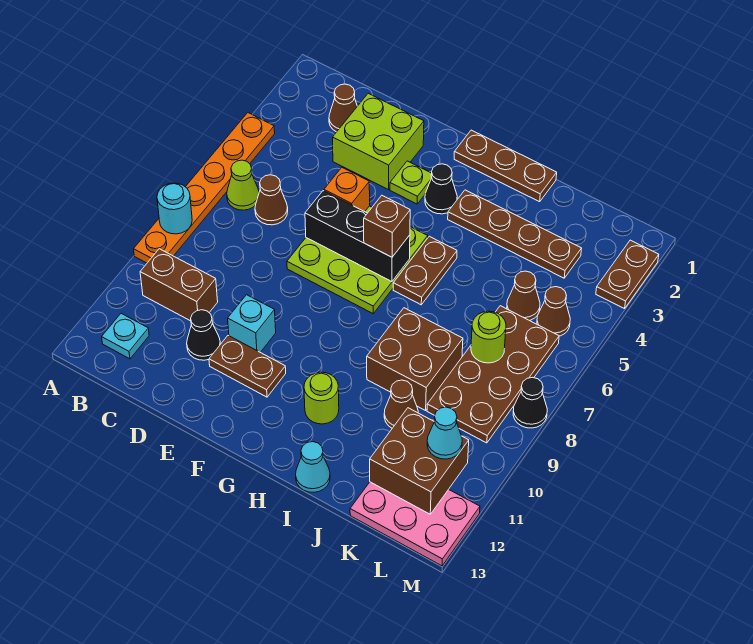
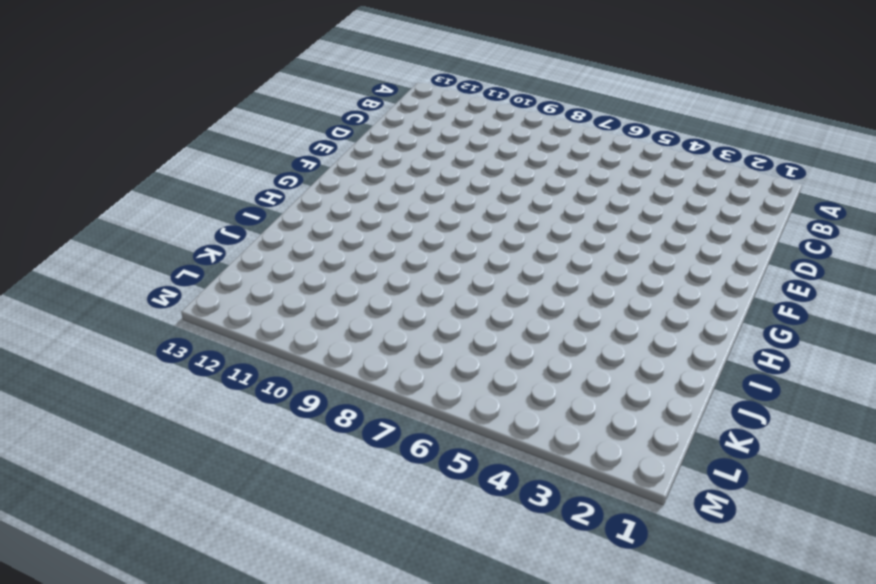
none -> orange 1x6 plate [134,113,275,263]
none -> lime 1x1 cone [227,160,259,210]
none -> brown 1x2 brick [140,249,218,321]
none -> cyan 1x1 plate [102,314,149,359]

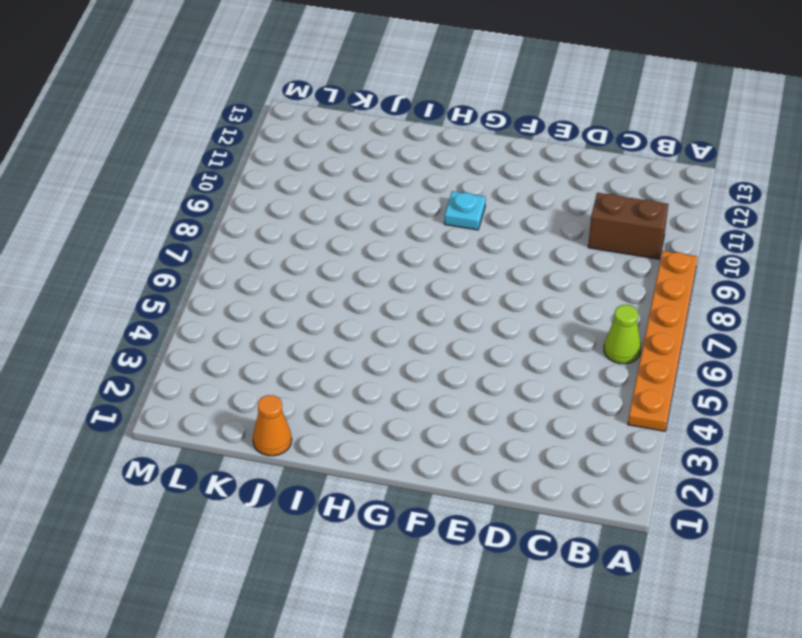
cyan 1x1 plate [444,191,486,230] -> cyan 1x1 plate moved to [102,314,149,359]
orange 1x1 cone [253,395,292,456] -> none
none -> brown 1x1 cone [329,84,357,132]
none -> brown 1x1 cone [255,175,288,225]
none -> lime 2x2 brick [333,93,424,190]
none -> black 1x1 cone [187,310,220,360]

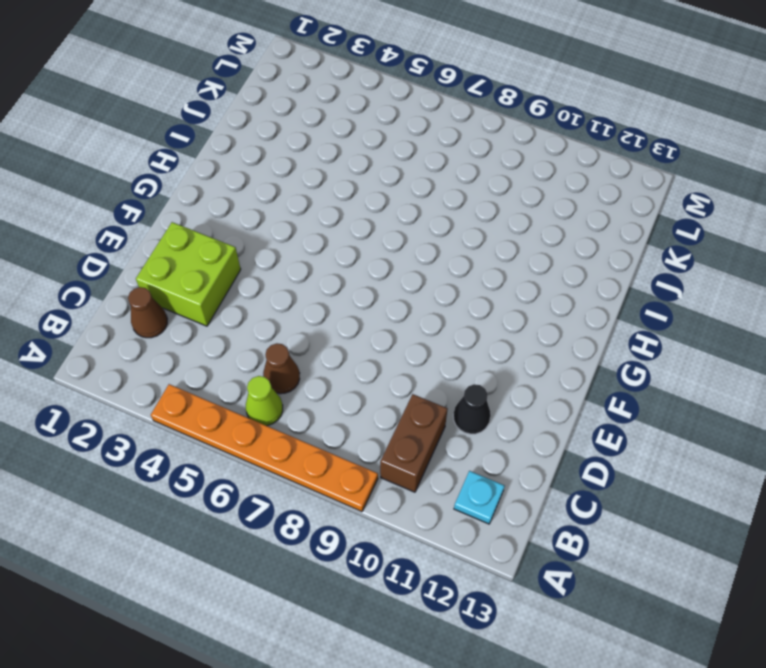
none -> lime 3x3 plate [287,206,428,313]
none -> cyan 1x1 brick [228,295,276,352]
none -> brown 1x2 plate [209,336,286,397]
none -> lime 1x1 plate [390,161,432,204]

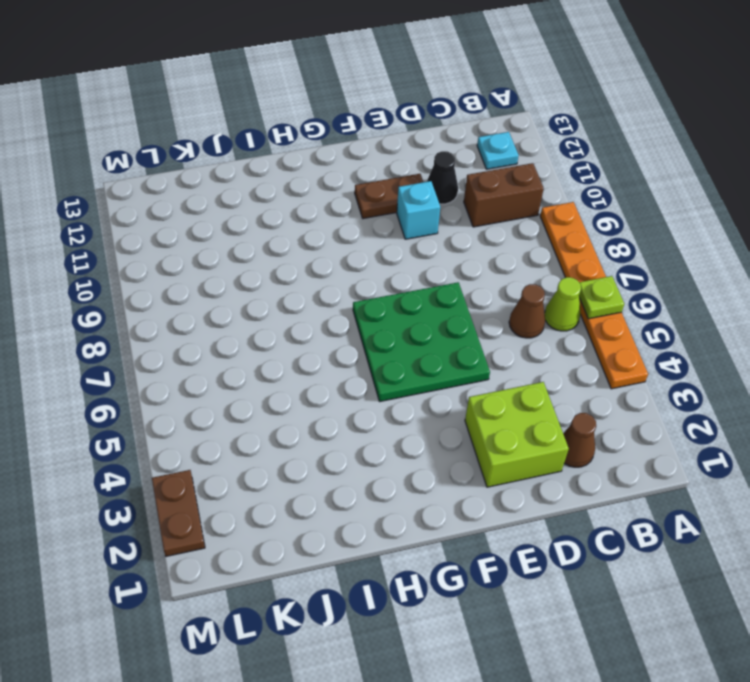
lime 1x1 plate [579,276,624,319] -> lime 1x1 plate moved to [390,161,432,204]
green 3x3 plate [353,282,490,401] -> lime 3x3 plate [287,206,428,313]
none -> brown 1x3 plate [454,130,557,202]
none -> black 1x1 cone [425,164,457,214]
none -> brown 1x4 plate [448,190,582,278]
none -> brown 1x2 plate [393,236,457,305]

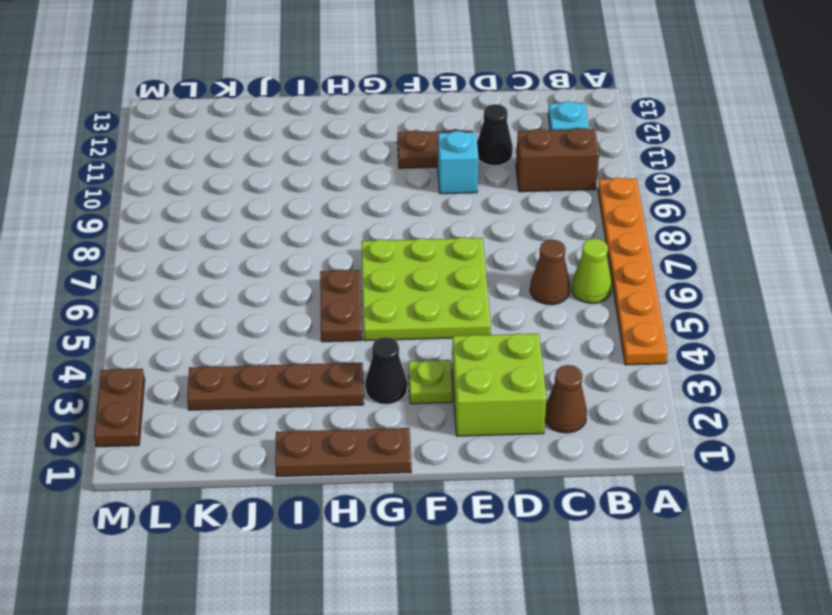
none -> lime 1x1 round brick [304,372,339,424]
none -> brown 2x2 brick [367,308,463,411]
none -> cyan 1x1 cone [296,442,330,492]
none -> brown 1x1 cone [384,380,418,428]

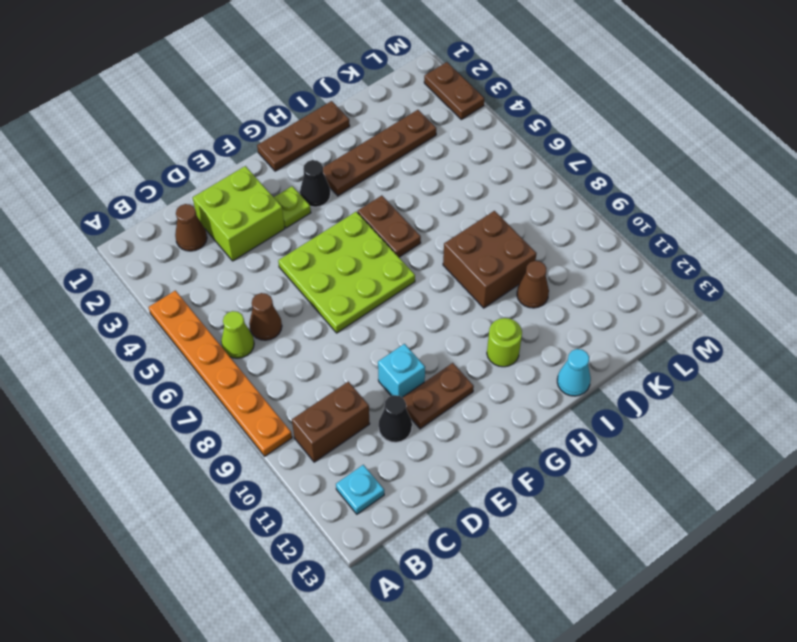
none -> brown 1x1 cone [507,271,540,321]
none -> brown 2x4 plate [427,306,559,443]
none -> pink 2x3 plate [350,482,480,566]
none -> brown 1x1 cone [537,287,570,336]

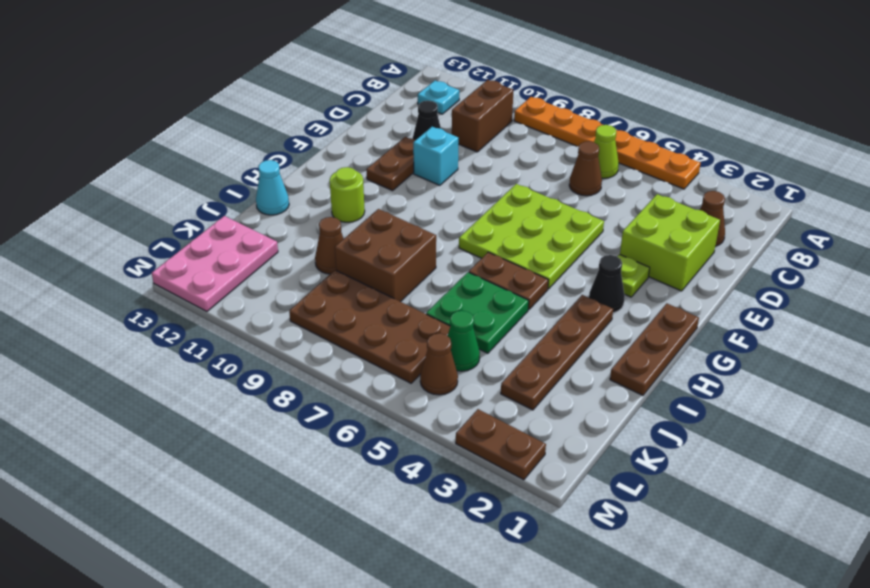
green 2x2 plate [426,272,529,353] -> none
green 1x1 cone [448,311,480,371] -> brown 1x1 cone [507,271,540,321]
none -> black 1x1 cone [513,377,547,428]
none -> cyan 1x1 round brick [157,183,192,234]
none -> orange 1x1 brick [324,168,370,212]
none -> black 1x3 brick [305,191,410,282]

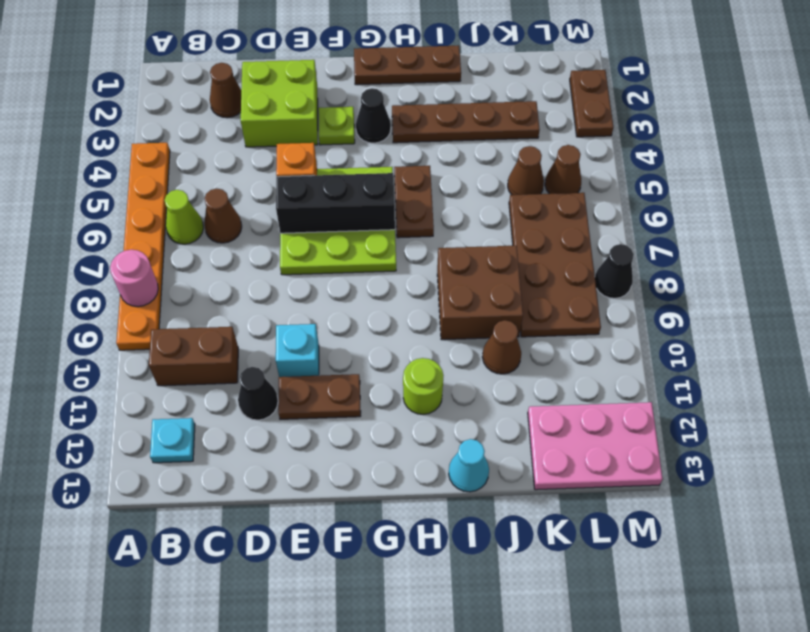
pink 1x1 round brick [110,250,158,307] -> cyan 1x1 round brick [157,183,192,234]
none -> lime 1x1 round brick [471,311,506,363]
none -> brown 2x2 brick [370,408,469,514]
none -> brown 1x1 brick [364,196,410,257]
none -> cyan 1x1 cone [427,407,462,459]

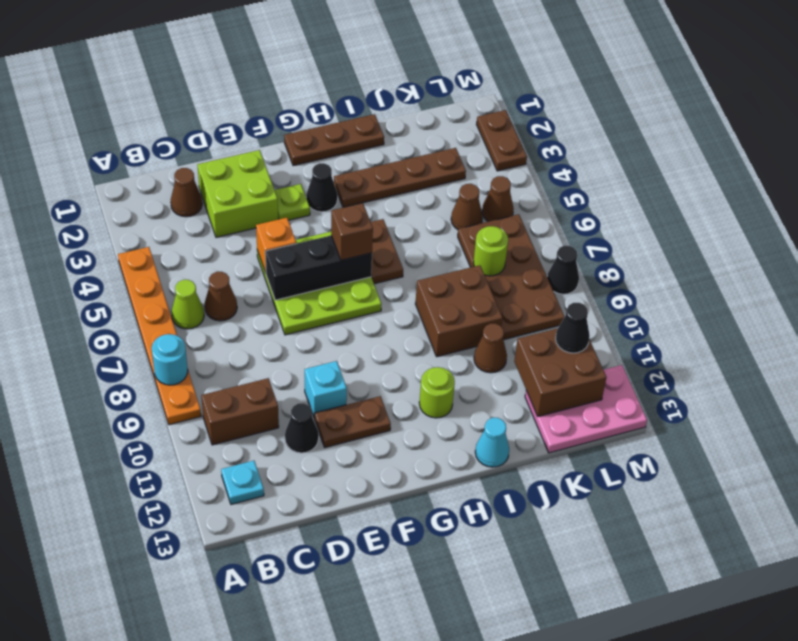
black 1x1 cone [556,303,590,353] -> cyan 1x1 cone [427,407,462,459]

